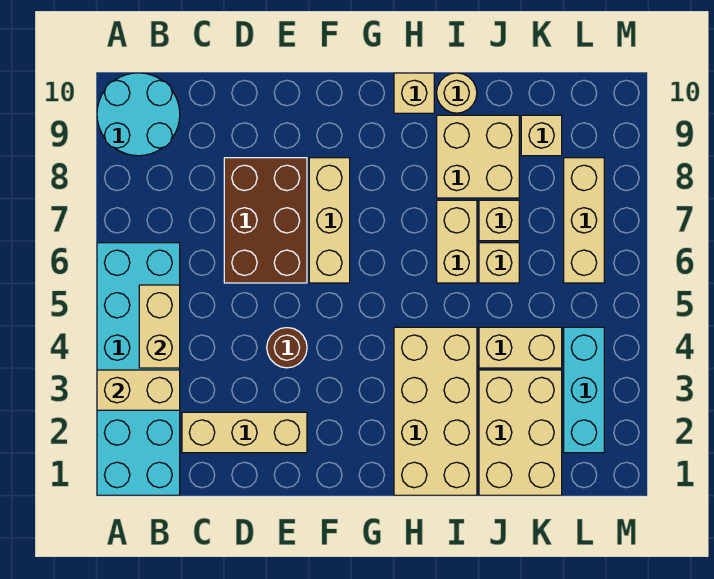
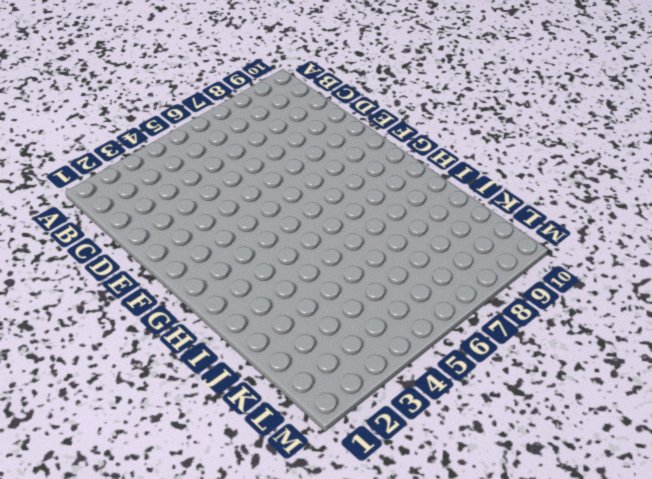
none -> cyan 2x6 brick [97,243,180,495]
none -> cyan 2x2 round brick [97,73,180,156]
none -> tan 1x3 brick [182,412,307,453]

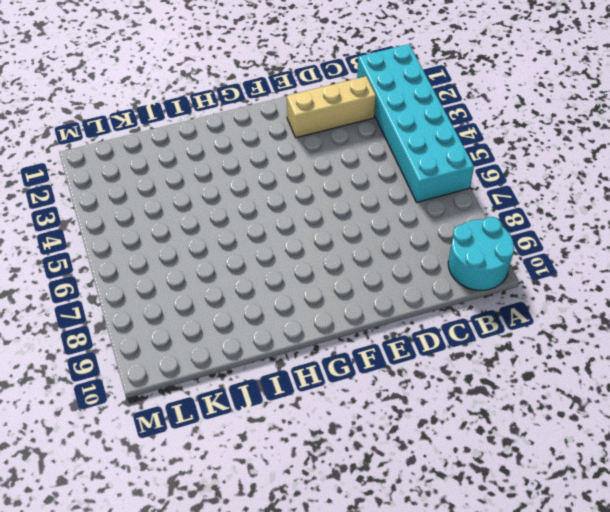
none -> brown 2x3 brick [224,158,307,283]
none -> brown 1x1 round brick [267,328,307,368]
none -> tan 1x3 brick [309,158,350,283]

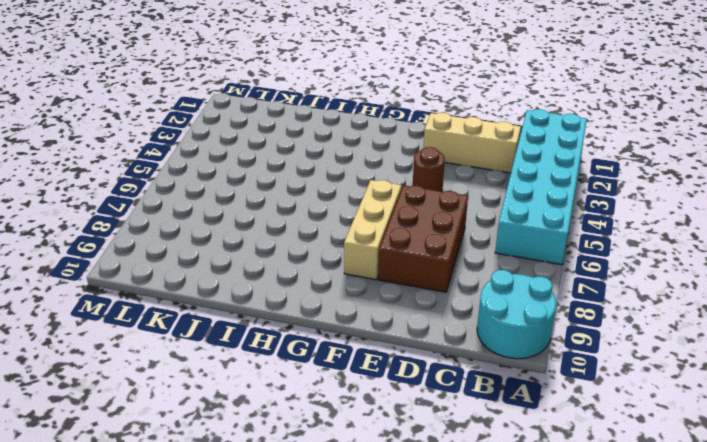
none -> tan 2x4 brick [394,327,477,495]
none -> tan 1x1 brick [394,73,434,113]
none -> tan 1x2 brick [437,200,477,283]

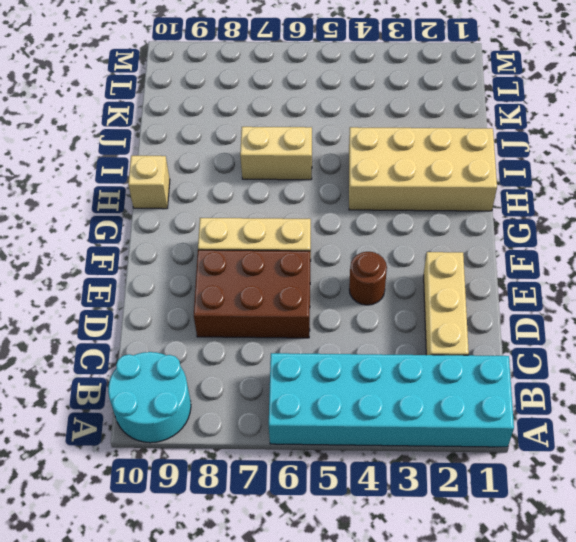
none -> tan 2x2 brick [437,115,519,198]
none -> tan 1x1 round brick [437,73,477,113]
none -> tan 2x3 brick [479,370,562,495]

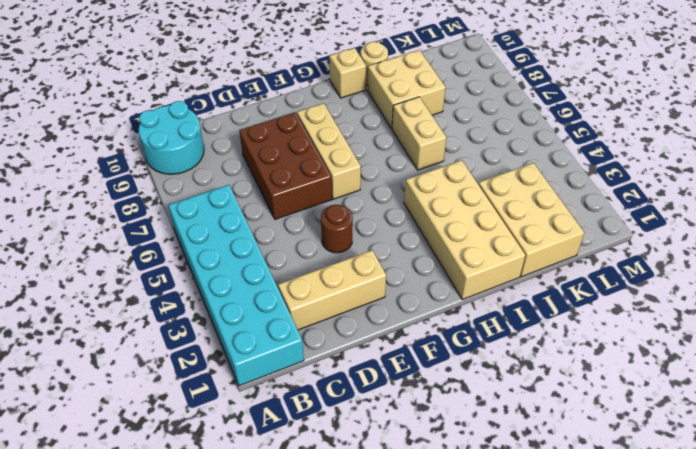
none -> tan 1x2 brick [479,327,562,368]
none -> tan 1x1 brick [479,243,519,283]
none -> tan 1x1 brick [479,200,519,241]

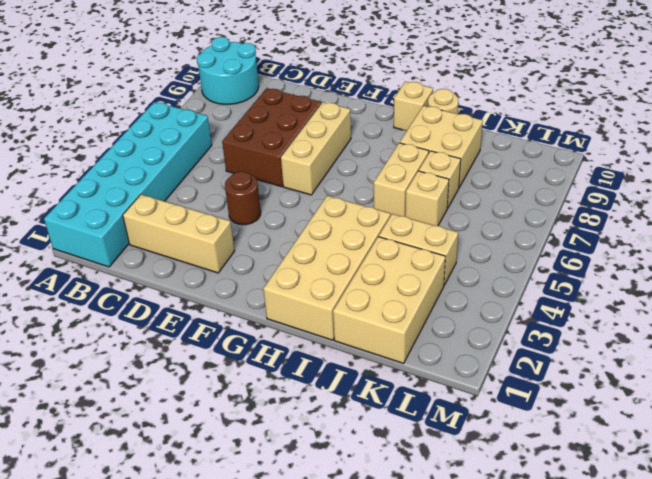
none -> tan 1x1 brick [521,115,562,156]
none -> cyan 1x3 brick [564,327,604,453]
none -> tan 1x3 brick [564,158,604,283]

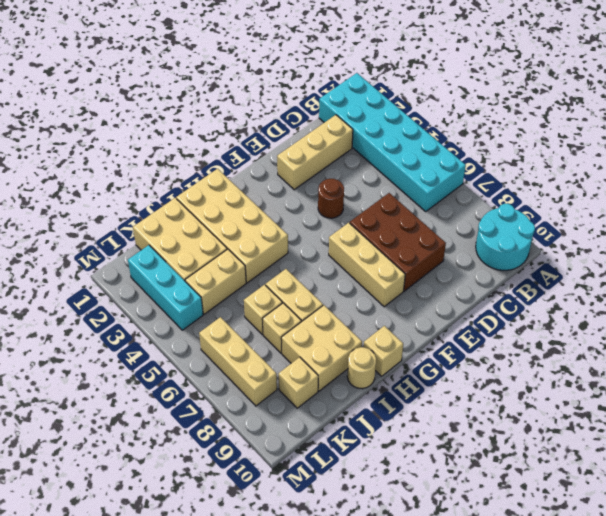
none -> tan 1x2 brick [97,370,180,410]
none -> tan 1x2 brick [139,285,180,368]

